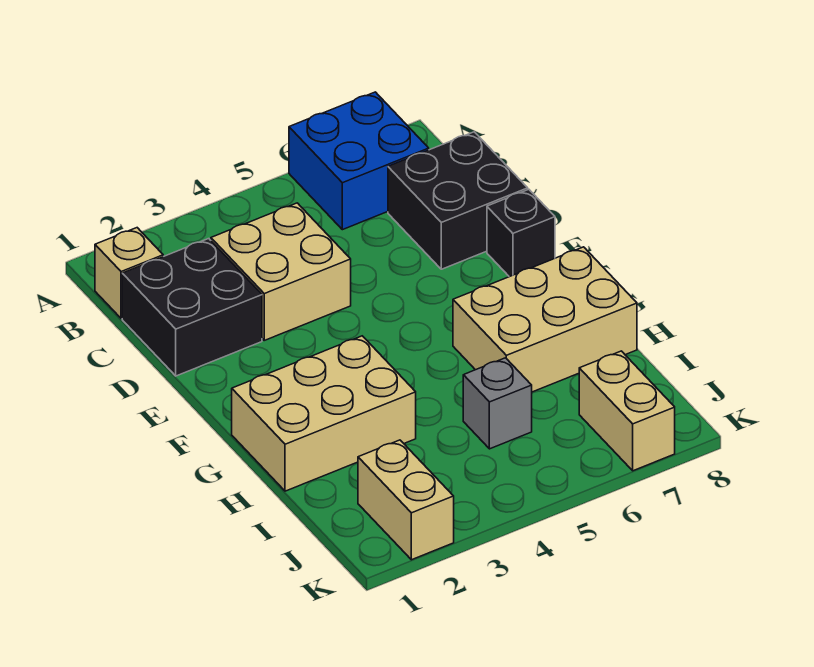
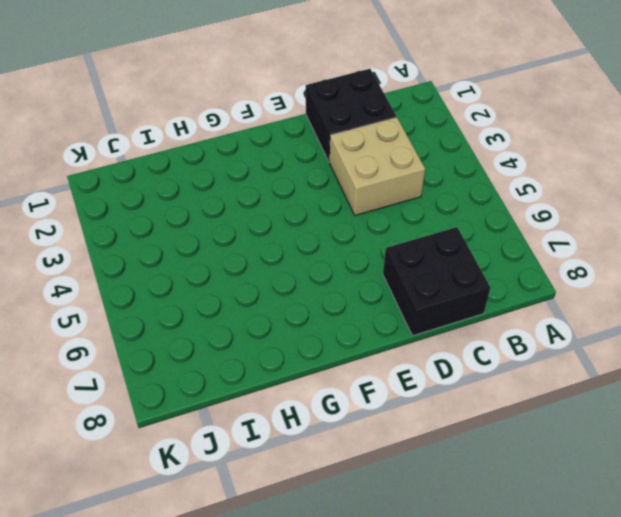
none -> blue 2x2 brick [289,92,429,230]
none -> tan 1x1 brick [95,228,163,319]

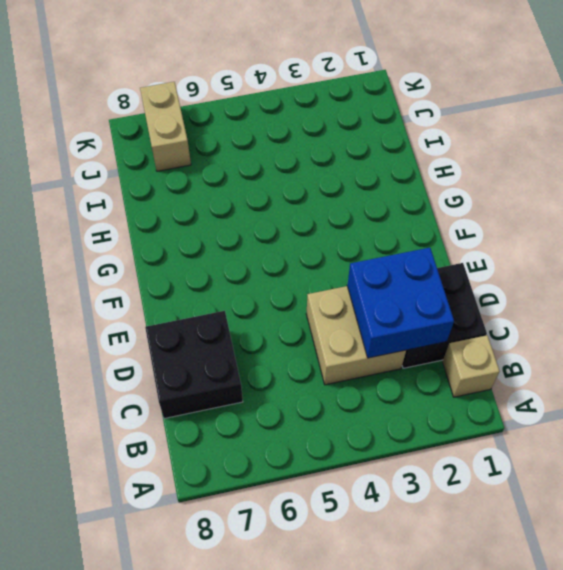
blue 2x2 brick [347,248,454,358] -> blue 2x2 brick moved to [289,92,429,230]
none -> black 1x1 brick [487,189,555,277]
none -> tan 2x3 brick [232,336,416,491]

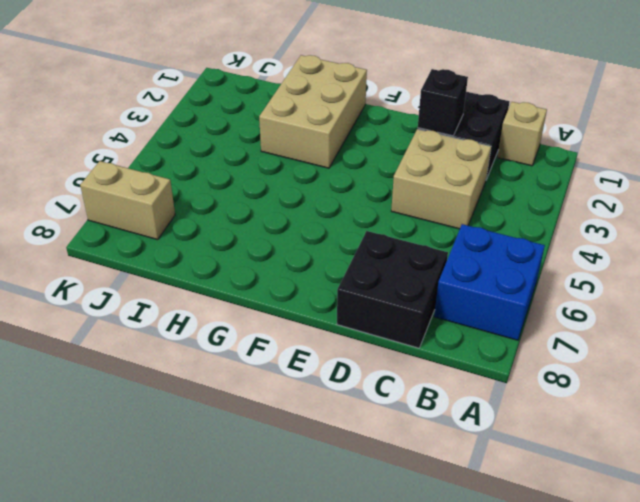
black 1x1 brick [418,69,468,136] -> black 1x1 brick moved to [487,189,555,277]
none -> tan 2x3 brick [453,247,637,392]
none -> grey 1x1 brick [463,358,532,449]

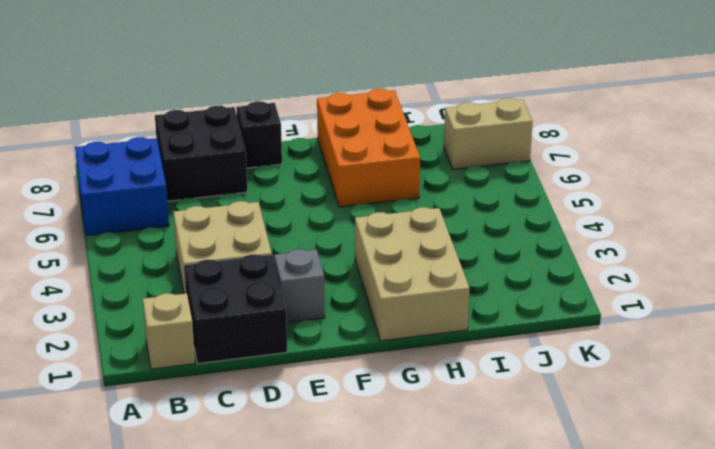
grey 1x1 brick [274,249,325,323] -> grey 1x1 brick moved to [463,358,532,449]
orange 2x3 brick [317,89,420,207] -> tan 2x3 brick [453,247,637,392]
none -> tan 1x2 brick [358,440,454,560]

